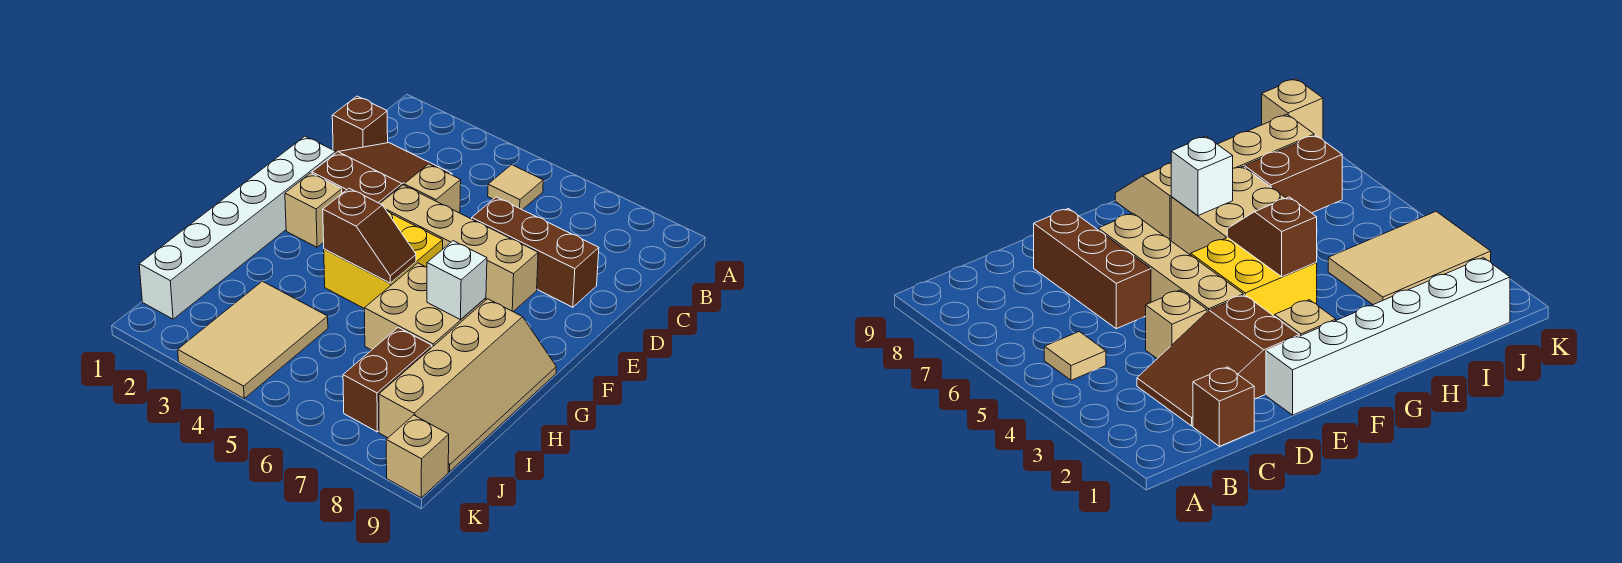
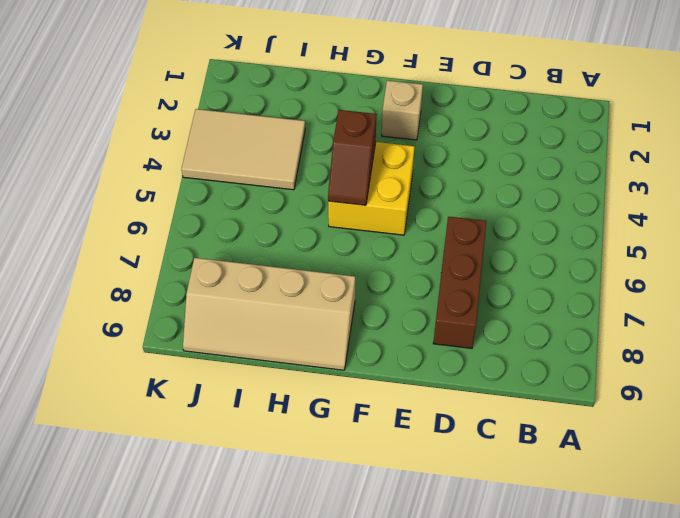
none -> tan 1x1 tile [488,165,543,210]
none -> brown 1x1 brick [332,96,388,153]
none -> brown 2x3 slope [312,143,452,203]

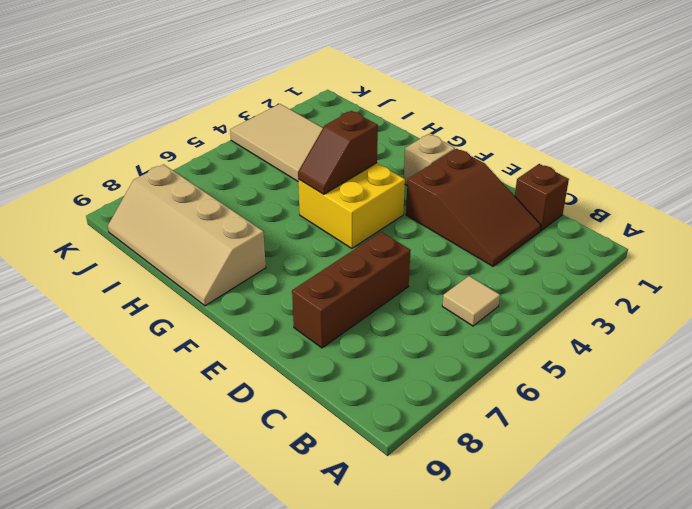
none -> tan 1x1 brick [404,164,461,213]
none -> white 1x6 brick [139,136,336,319]
none -> tan 1x4 brick [380,185,538,311]

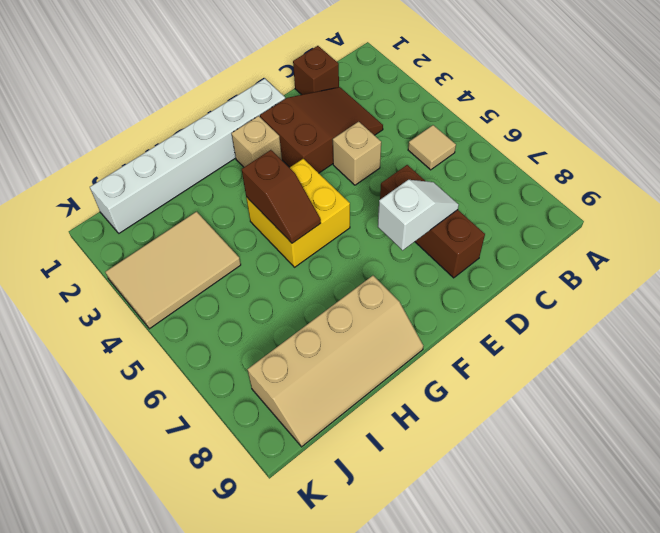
white 1x2 slope [378,180,459,250] -> none
none -> tan 1x4 brick [380,185,538,311]
none -> tan 2x2 brick [364,263,486,350]
none -> brown 1x2 brick [343,328,432,432]

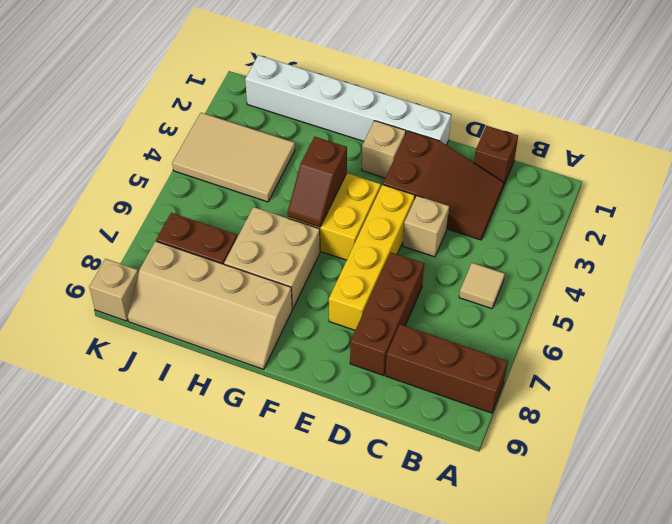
brown 1x3 brick [386,324,508,413] -> none
yellow 1x4 brick [329,185,415,330] -> tan 1x4 brick [380,185,538,311]
none -> white 1x1 brick [427,241,487,320]

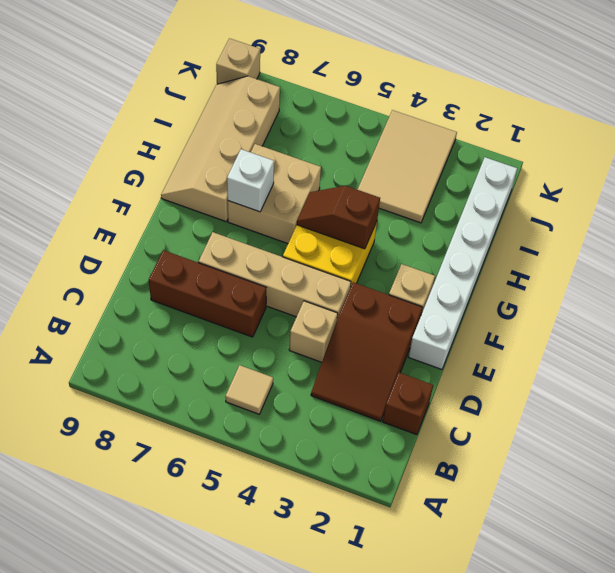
none -> brown 1x2 brick [343,328,432,432]

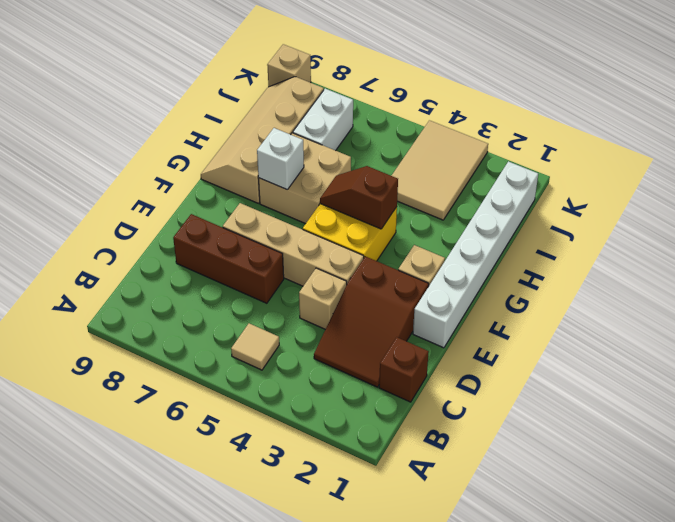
white 1x2 brick [293,89,353,151] -> brown 1x2 brick [343,328,432,432]

